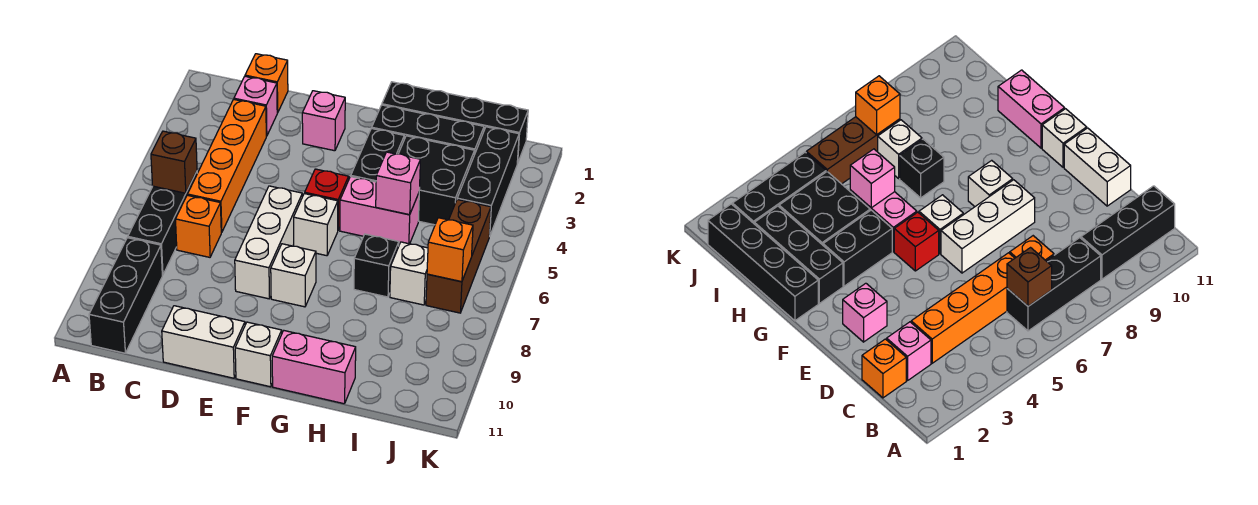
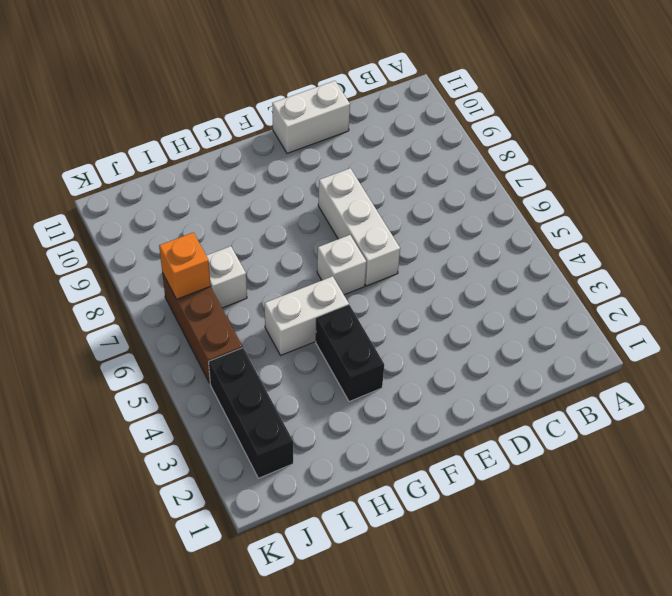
white 1x2 brick [265,276,349,355] -> pink 1x2 brick [340,177,419,244]
none -> black 1x3 brick [128,171,197,275]
none -> black 1x3 brick [89,238,162,353]
none -> orange 1x1 brick [245,54,288,113]

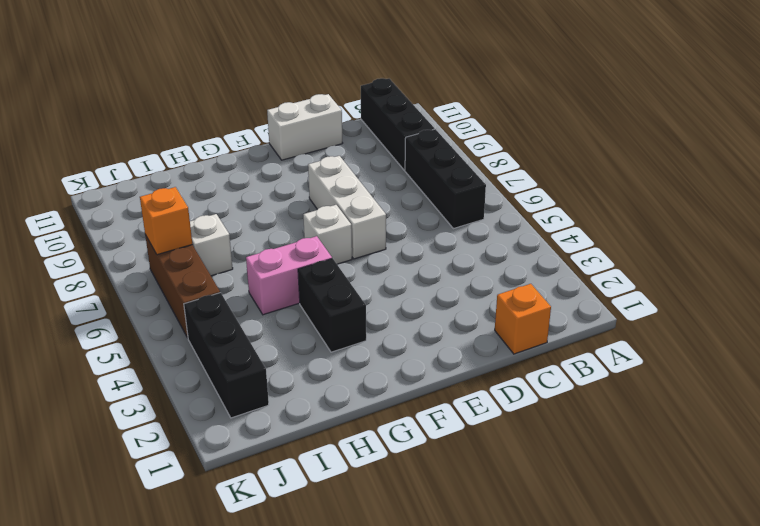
none -> pink 1x1 brick [234,76,277,136]
none -> orange 1x4 brick [188,99,266,232]
none -> orange 1x1 brick [176,195,221,257]

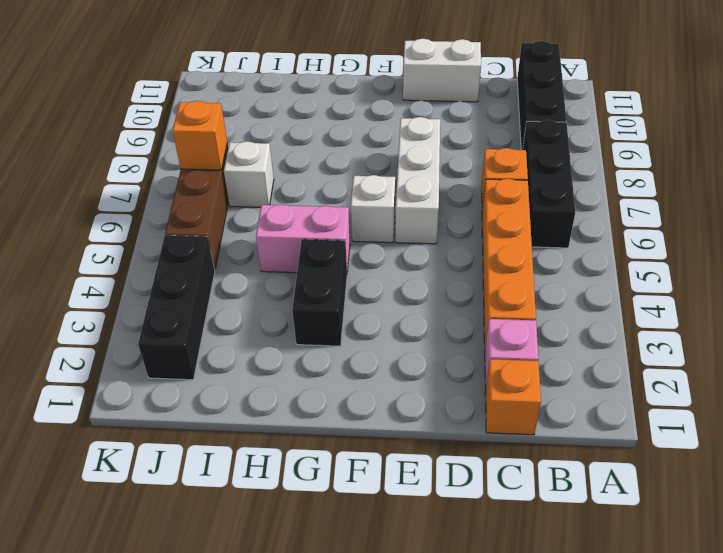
none -> pink 1x1 brick [302,91,345,151]
none -> red 1x1 brick [305,169,349,230]
none -> white 1x1 brick [271,244,316,307]

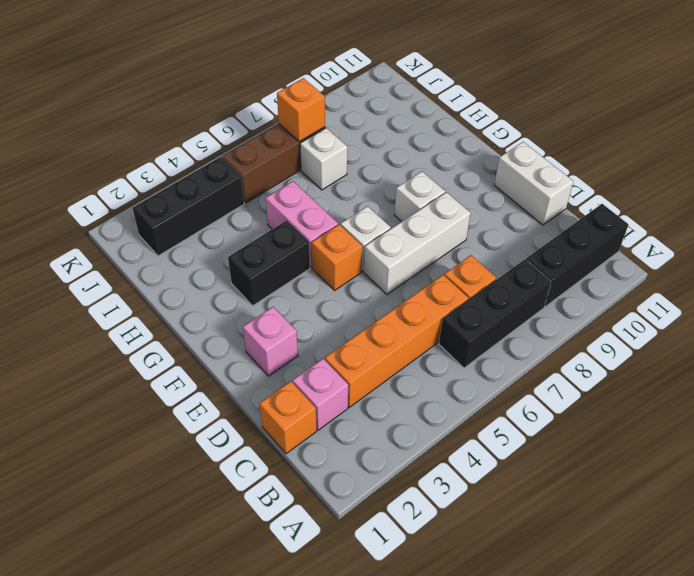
orange 1x1 brick [312,224,362,290] -> red 1x1 brick [305,169,349,230]
none -> white 1x1 brick [235,322,282,387]
none -> black 1x4 brick [382,82,528,163]
none -> black 1x3 brick [372,105,484,155]

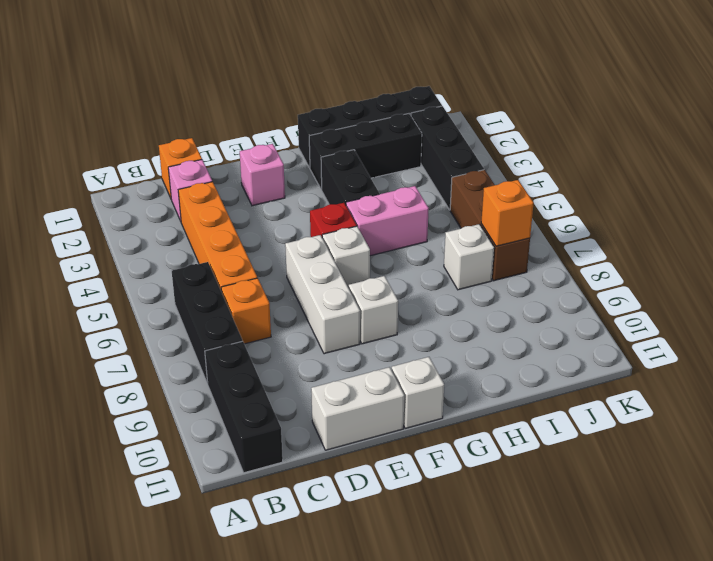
none -> pink 1x2 brick [272,331,356,404]
none -> black 2x2 brick [399,136,475,225]
none -> black 1x1 brick [354,234,399,297]

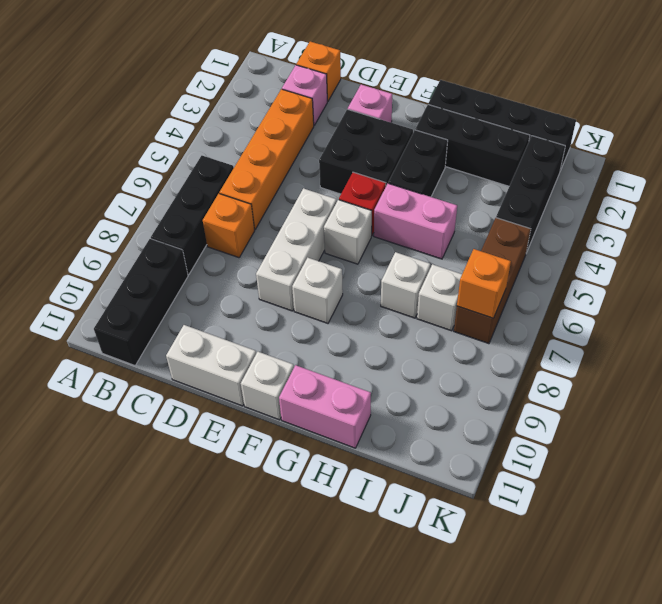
black 2x2 brick [319,109,413,194] -> black 2x2 brick moved to [399,136,475,225]
white 1x1 brick [381,252,430,318] -> black 1x1 brick [354,234,399,297]
none -> brown 1x1 brick [151,131,197,193]
none -> pink 1x1 brick [376,152,420,215]

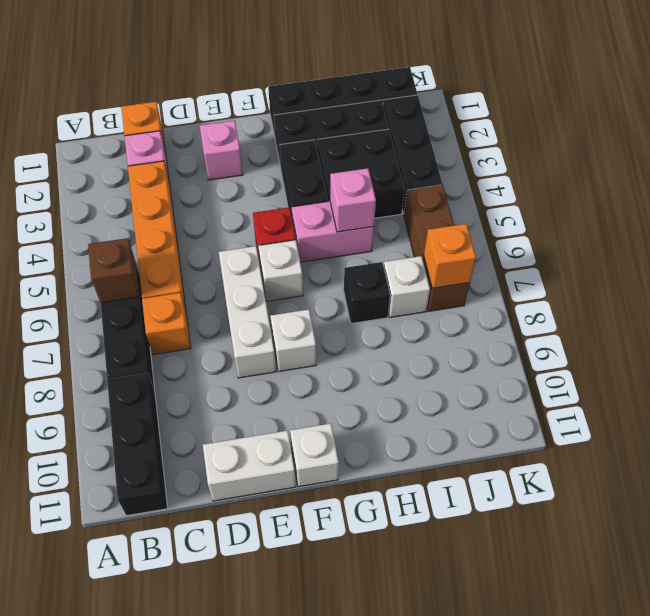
none -> pink 1x2 brick [272,331,356,404]

